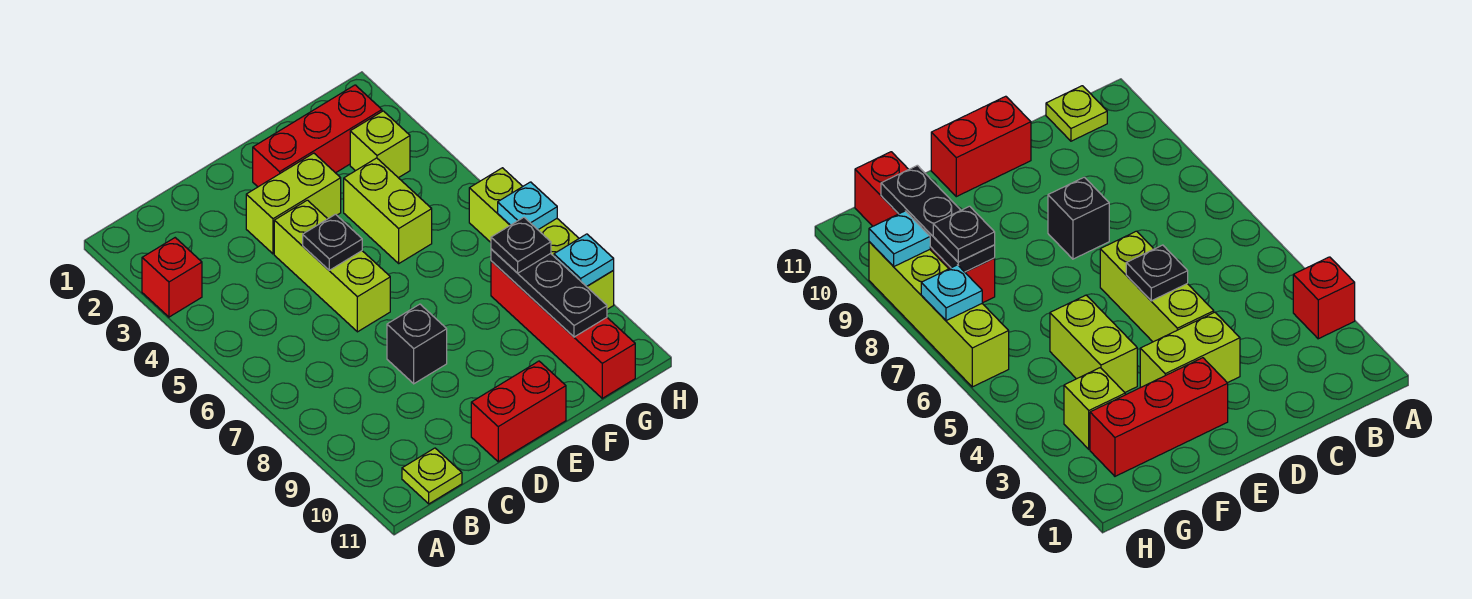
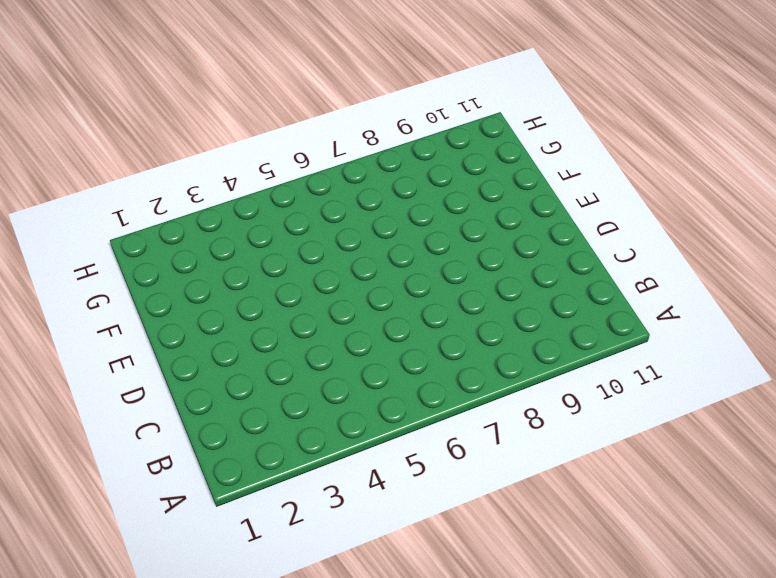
none -> red 1x1 brick [142,238,202,317]
none -> lime 1x1 plate [402,448,462,504]
none -> lime 1x2 brick [246,153,341,254]

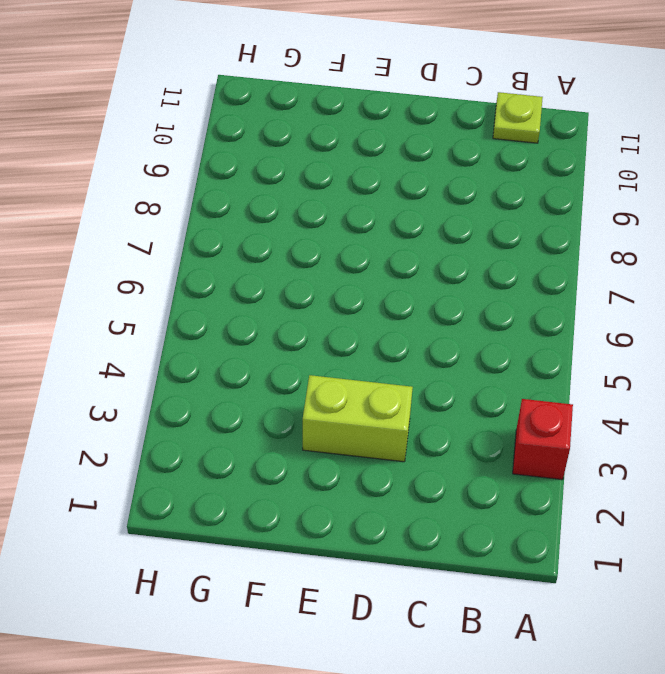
none -> lime 1x3 brick [274,200,390,332]
none -> black 1x1 brick [387,304,447,384]
none -> red 1x2 brick [471,361,566,462]

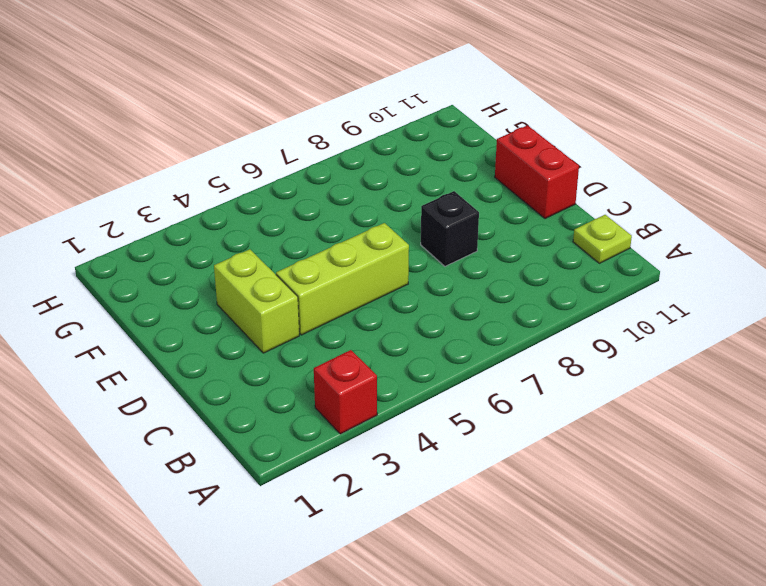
none -> red 1x3 brick [253,85,382,187]
none -> lime 1x2 brick [344,158,432,263]
none -> lime 1x1 brick [350,111,410,178]

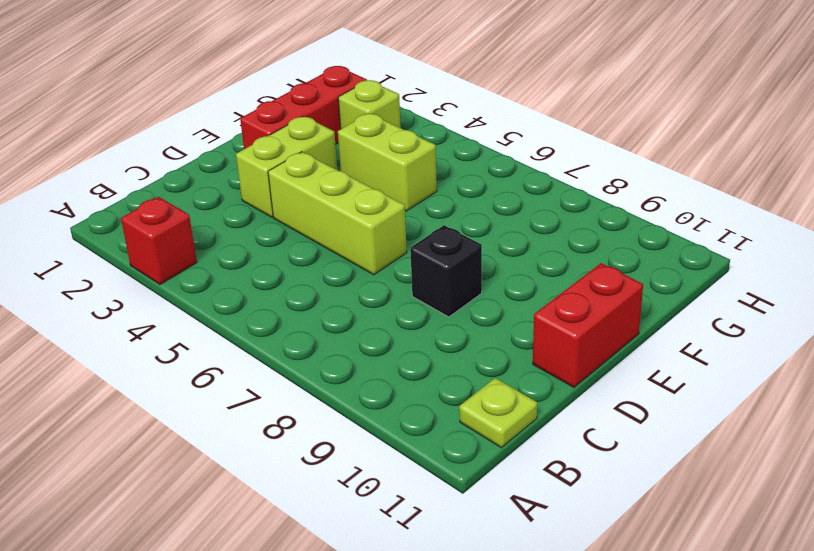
none -> red 1x4 brick [491,261,635,398]
none -> lime 1x4 brick [469,168,614,309]
none -> black 1x1 plate [303,214,362,270]

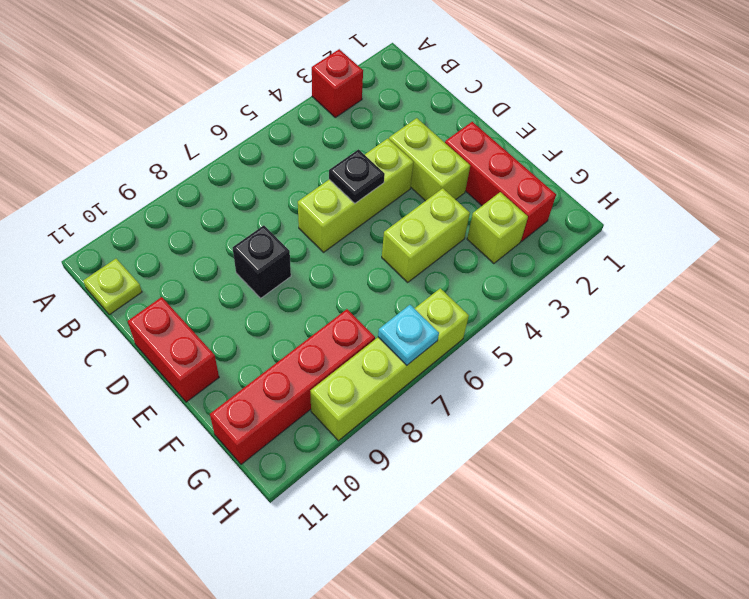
none -> black 1x3 plate [491,249,607,337]
none -> cyan 1x1 plate [554,234,614,287]
none -> black 1x1 plate [491,217,551,273]

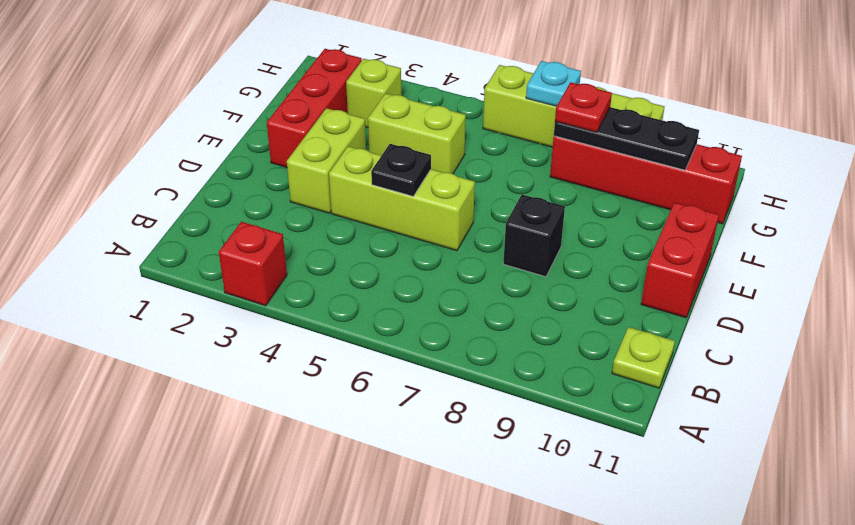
red 1x1 plate [555,82,612,132] -> black 1x1 plate [491,217,551,273]
none -> cyan 1x1 plate [554,234,614,287]

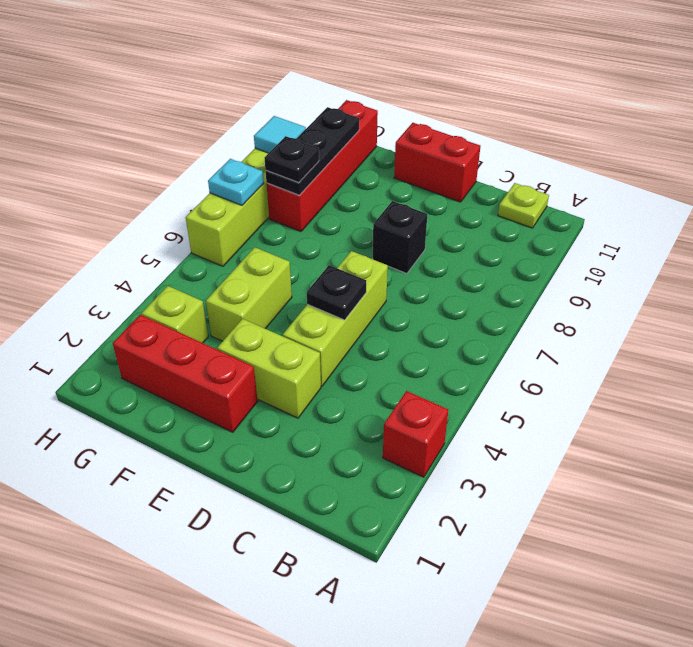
cyan 1x1 tile [254,116,306,153] -> cyan 1x1 plate [554,234,614,287]

